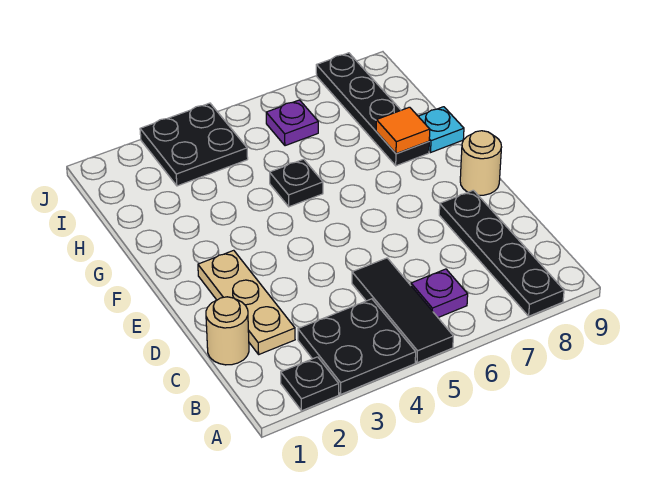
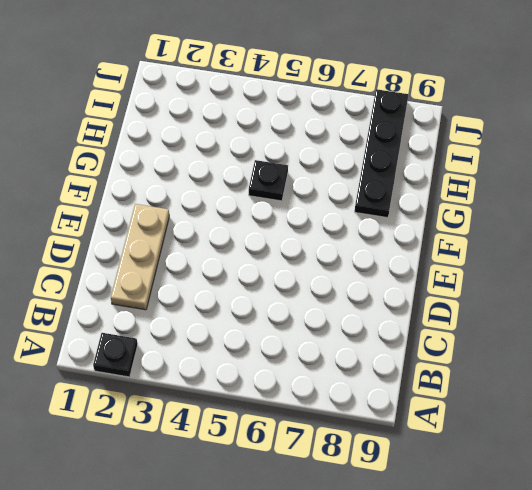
none -> black 2x2 plate [298,299,416,394]
none -> black 1x3 tile [352,258,453,363]
none -> black 1x4 plate [439,190,564,316]

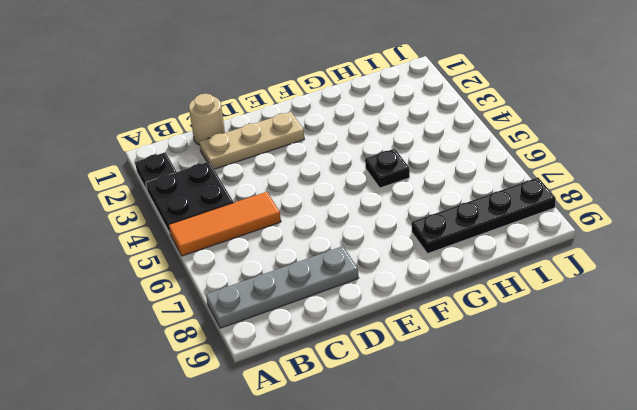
orange 1x3 tile [169,192,281,256] -> black 1x3 tile [352,258,453,363]
grey 1x4 plate [206,246,358,328] -> black 1x4 plate [439,190,564,316]
none -> purple 1x1 plate [411,269,468,317]
none -> tan 1x1 round brick [460,131,501,195]
none -> cyan 1x1 plate [418,107,464,152]

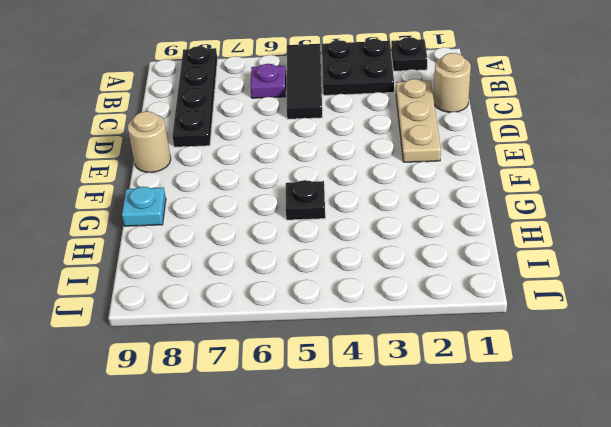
none -> black 1x4 plate [316,53,429,166]
none -> black 2x2 plate [140,103,248,186]
none -> purple 1x1 plate [266,100,318,146]

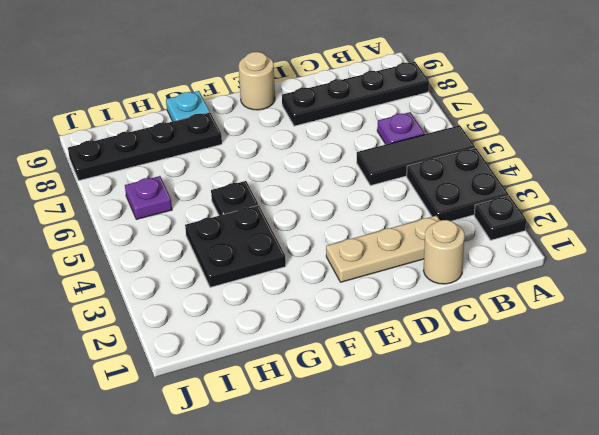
black 2x2 plate [185,205,286,287] -> black 2x2 plate moved to [140,103,248,186]
none -> orange 1x1 tile [376,107,430,154]

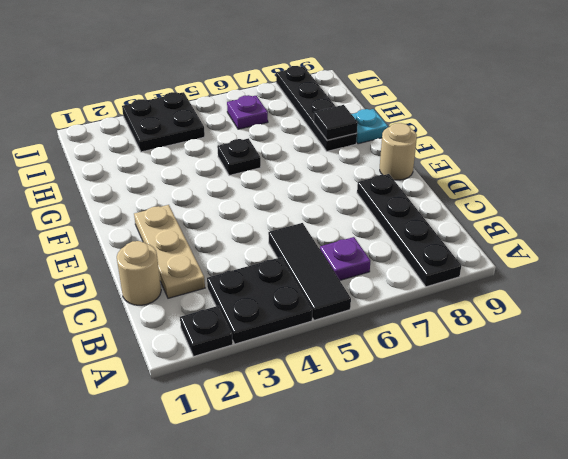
black 1x1 tile [314,105,358,140] -> orange 1x1 tile [376,107,430,154]

